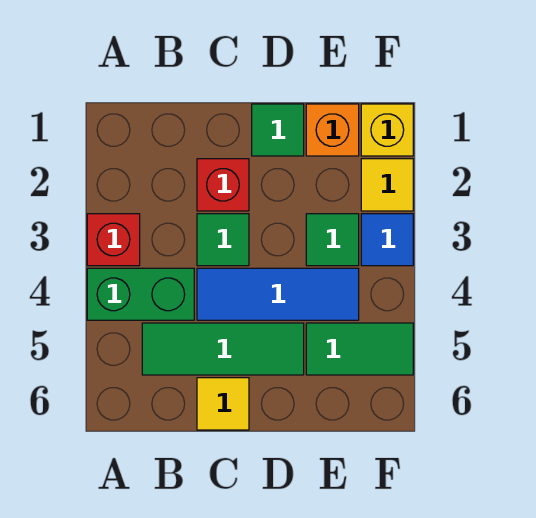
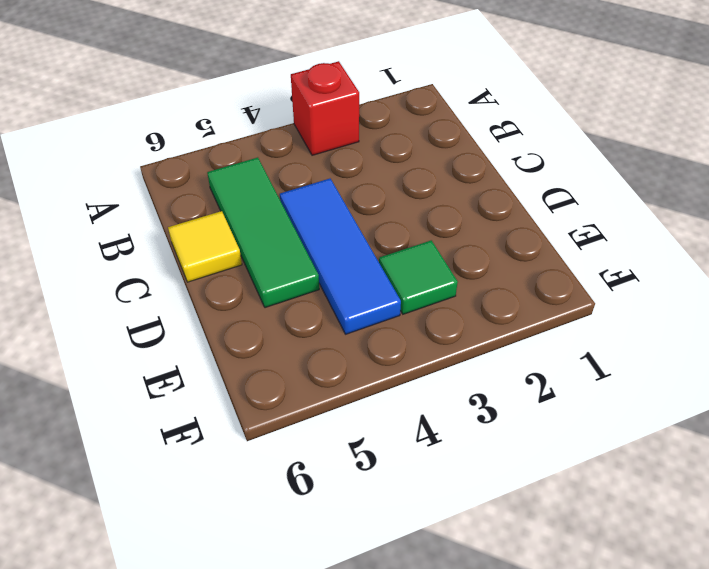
none -> green 1x2 brick [87,268,194,320]
none -> red 1x1 brick [197,159,249,211]
none -> green 1x1 tile [197,214,249,266]

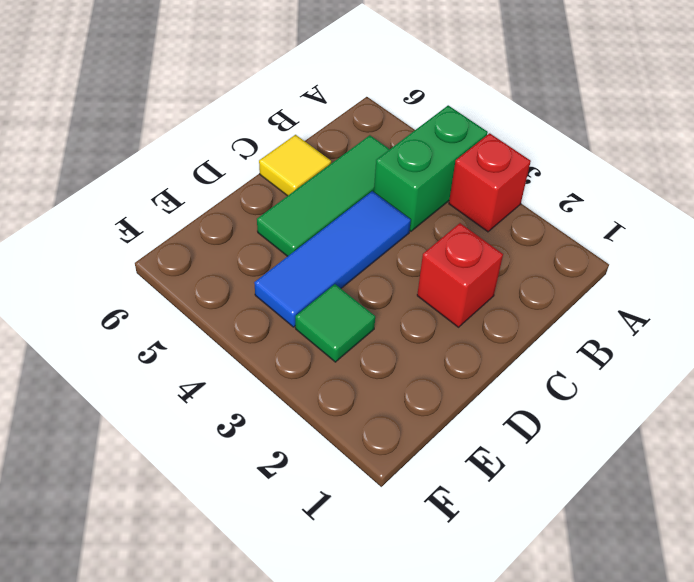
none -> green 1x1 tile [197,214,249,266]
none -> green 1x1 tile [252,104,304,156]
none -> orange 1x1 brick [306,104,359,156]

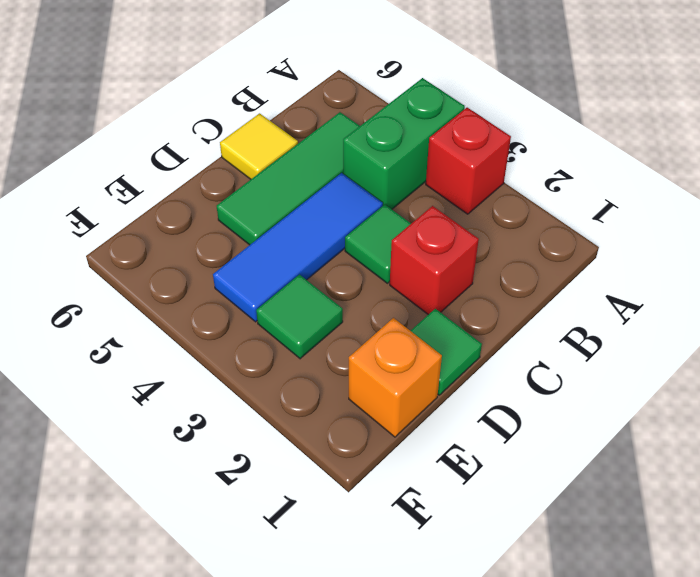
none -> green 1x2 tile [306,323,413,375]
none -> yellow 1x1 brick [361,104,413,156]
none -> yellow 1x1 tile [361,159,413,211]

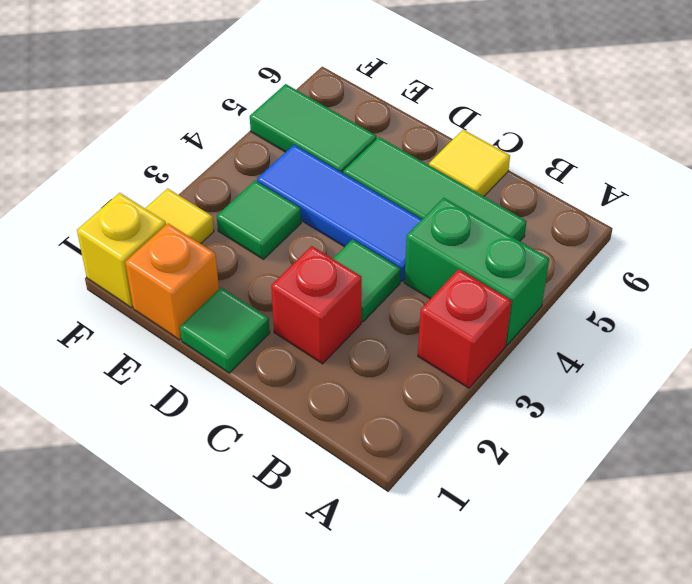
none -> blue 1x1 tile [361,214,413,266]

